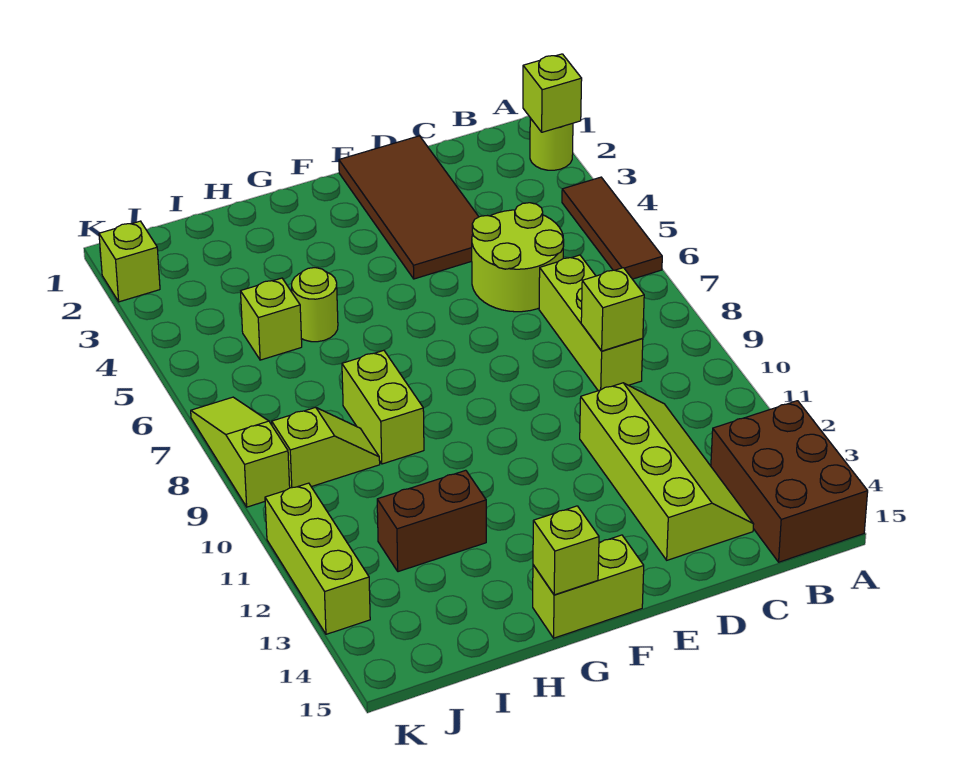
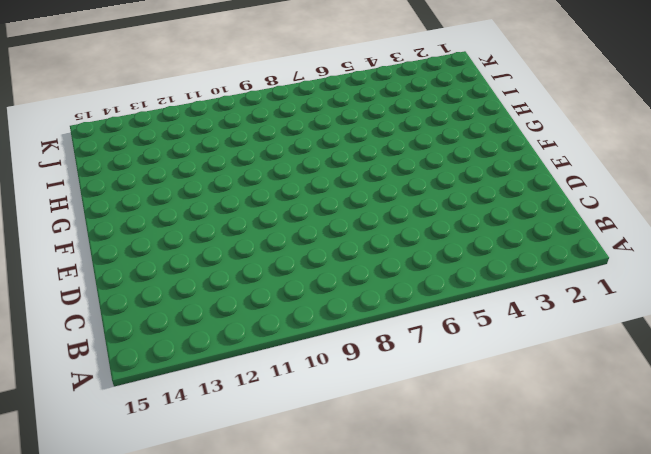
none -> lime 1x1 round brick [530,118,573,170]
none -> brown 1x3 tile [562,177,662,279]
none -> brown 2x3 brick [711,401,868,562]

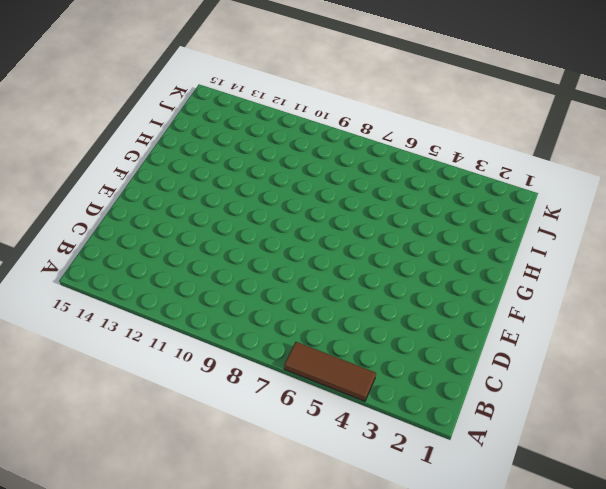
none -> lime 1x1 round brick [530,118,573,170]
none -> brown 2x3 brick [711,401,868,562]
none -> lime 2x2 round brick [472,203,564,312]

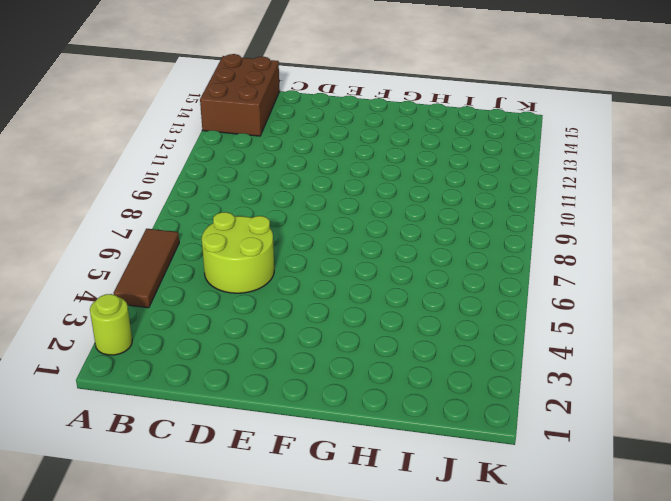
none -> lime 1x3 brick [539,255,643,391]
none -> lime 2x4 slope [580,383,754,560]
none -> brown 2x4 tile [339,136,479,279]

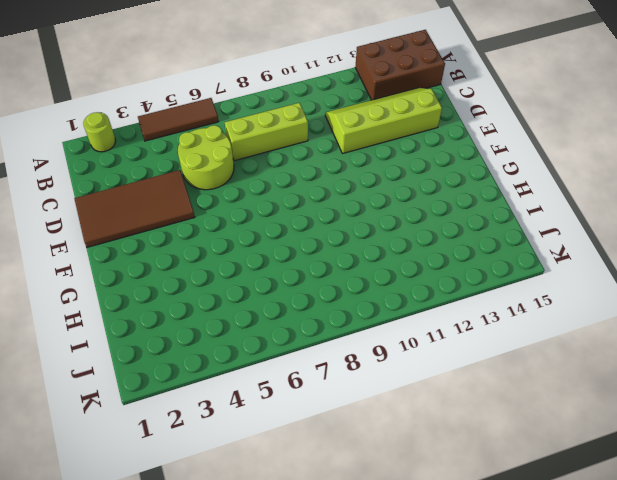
none -> lime 1x2 brick [533,535,644,638]
none -> lime 1x1 round brick [292,268,338,342]
none -> lime 1x2 brick [342,350,424,464]

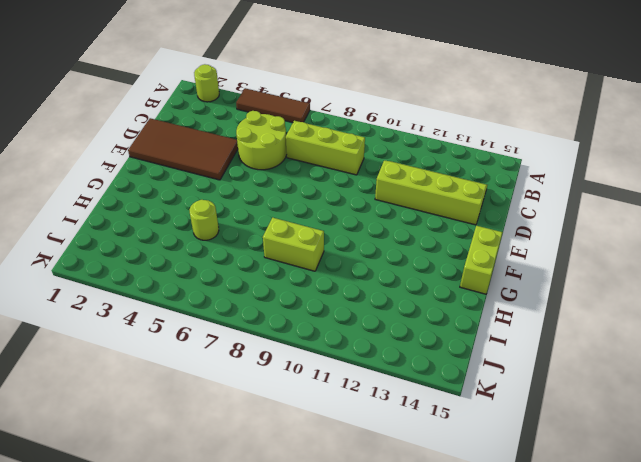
none -> brown 2x3 brick [711,401,868,562]
none -> brown 1x2 brick [377,470,486,572]
none -> lime 1x1 brick [241,278,302,360]

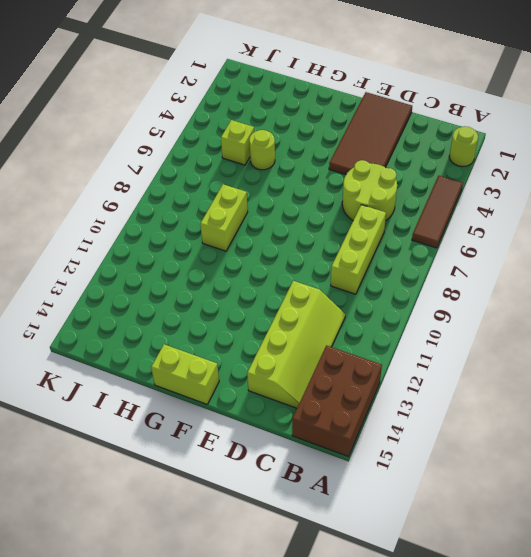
none -> brown 1x2 brick [377,470,486,572]
none -> lime 1x2 slope [272,407,380,488]
none -> lime 1x1 brick [99,221,160,302]

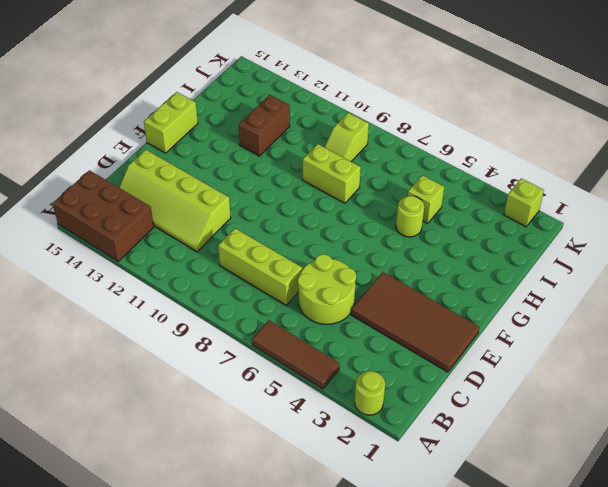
none -> lime 1x3 slope [191,397,290,507]
none -> lime 1x3 brick [265,483,370,634]
none -> lime 1x1 brick [523,54,582,132]

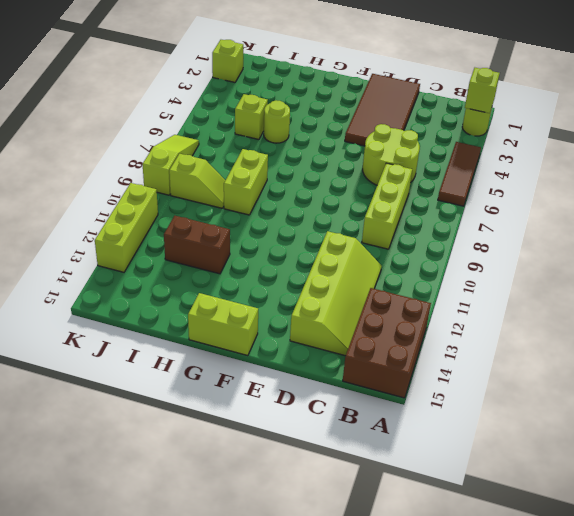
none -> lime 1x1 brick [581,268,644,351]
none -> lime 1x1 brick [533,506,599,595]

